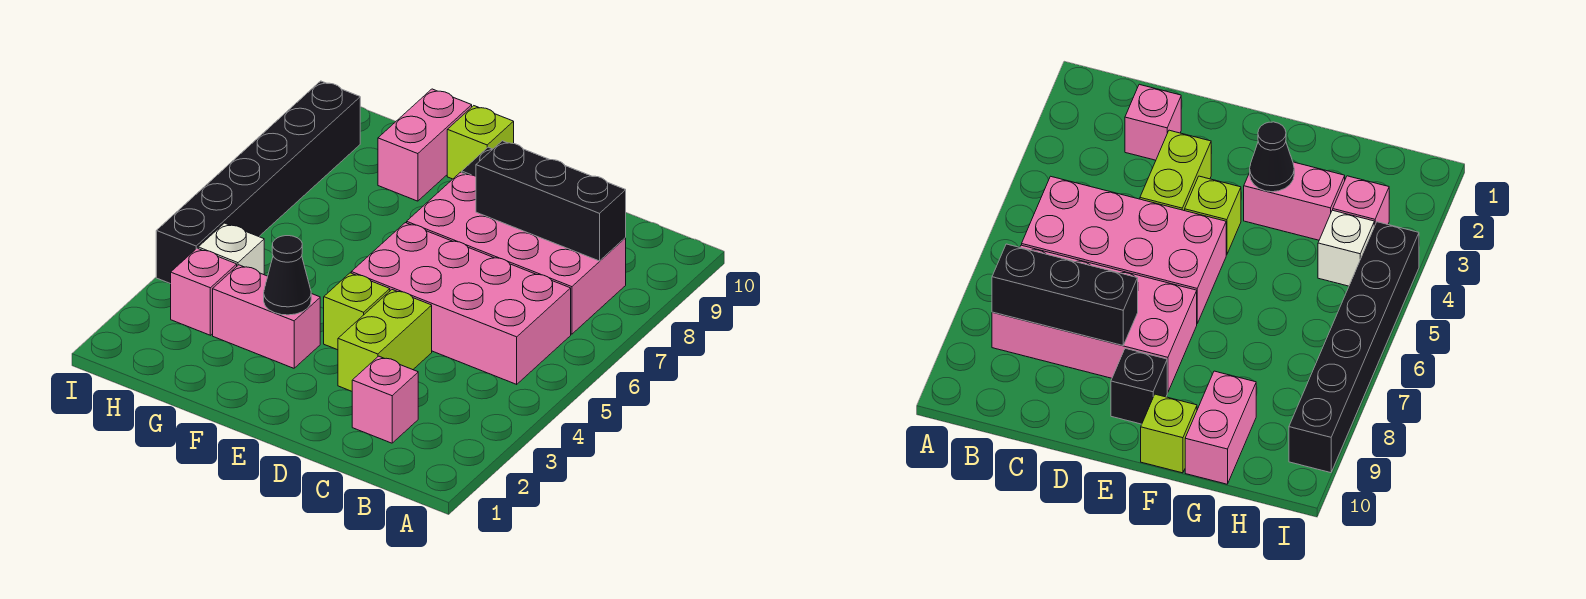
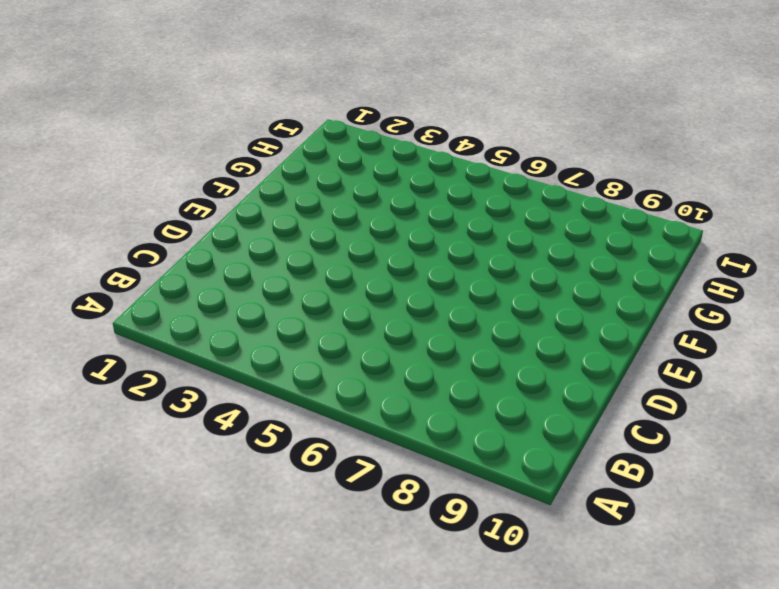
none -> pink 2x4 brick [351,223,571,384]
none -> pink 2x4 brick [407,172,626,334]
none -> pink 1x1 brick [352,356,418,443]

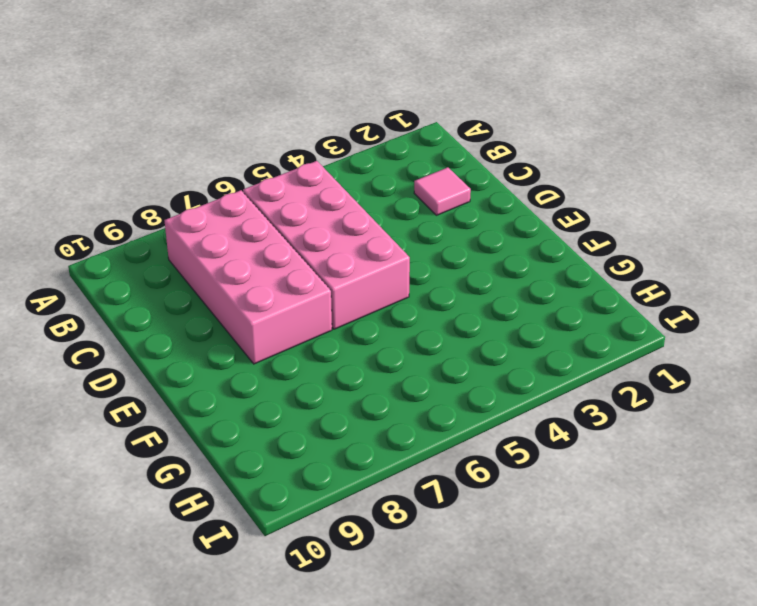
pink 1x1 tile [414,167,471,215] -> pink 1x1 brick [352,356,418,443]
none -> lime 1x2 brick [338,290,432,391]
none -> lime 1x1 brick [324,273,390,350]
none -> black 1x1 brick [1111,348,1167,424]

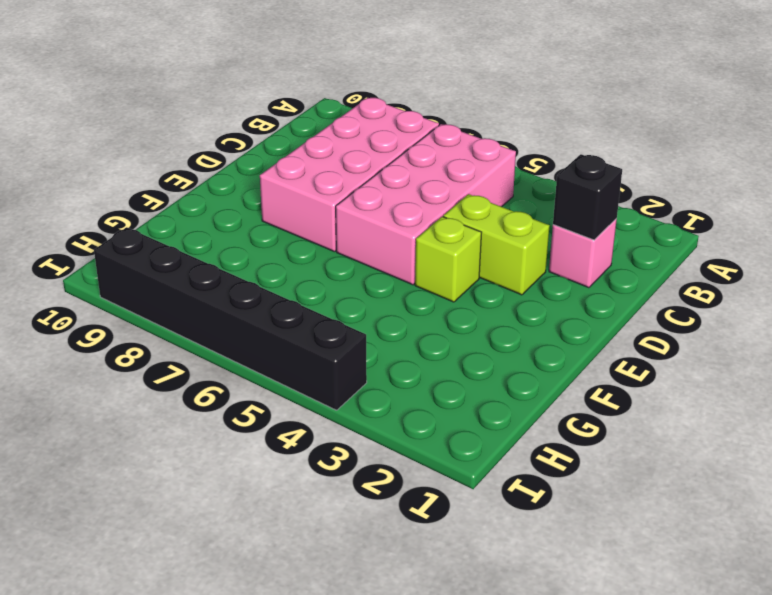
black 1x1 brick [553,154,622,240] -> black 1x1 brick moved to [1111,348,1167,424]
none -> pink 1x2 brick [213,265,320,368]
none -> lime 1x1 brick [447,106,514,179]
none -> pink 1x2 brick [378,89,472,201]

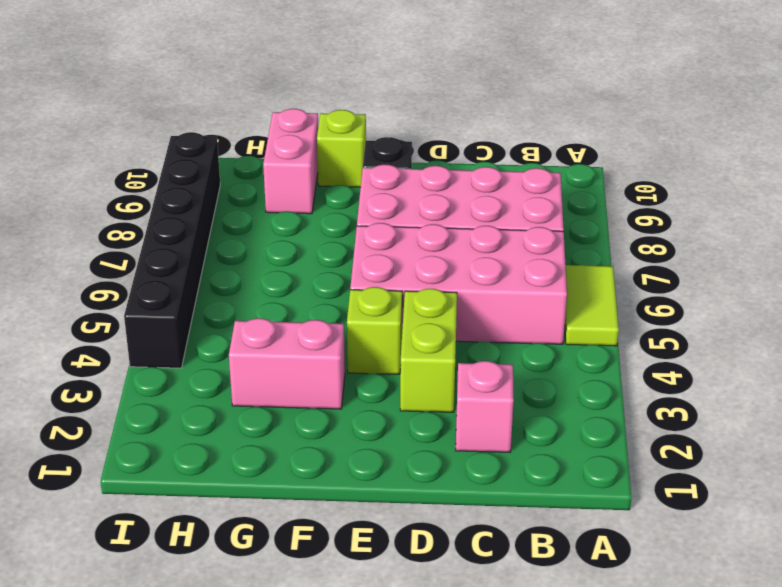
lime 1x2 tile [565,265,619,346] -> none
none -> pink 1x1 brick [171,248,237,335]
none -> white 1x1 brick [198,223,264,275]
none -> black 1x3 brick [476,141,626,261]

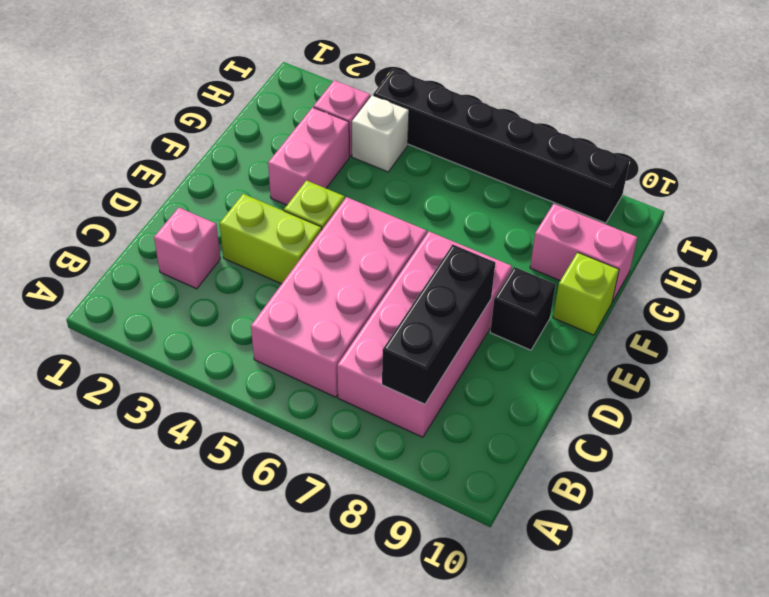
none -> black 1x1 cone [264,236,311,315]

